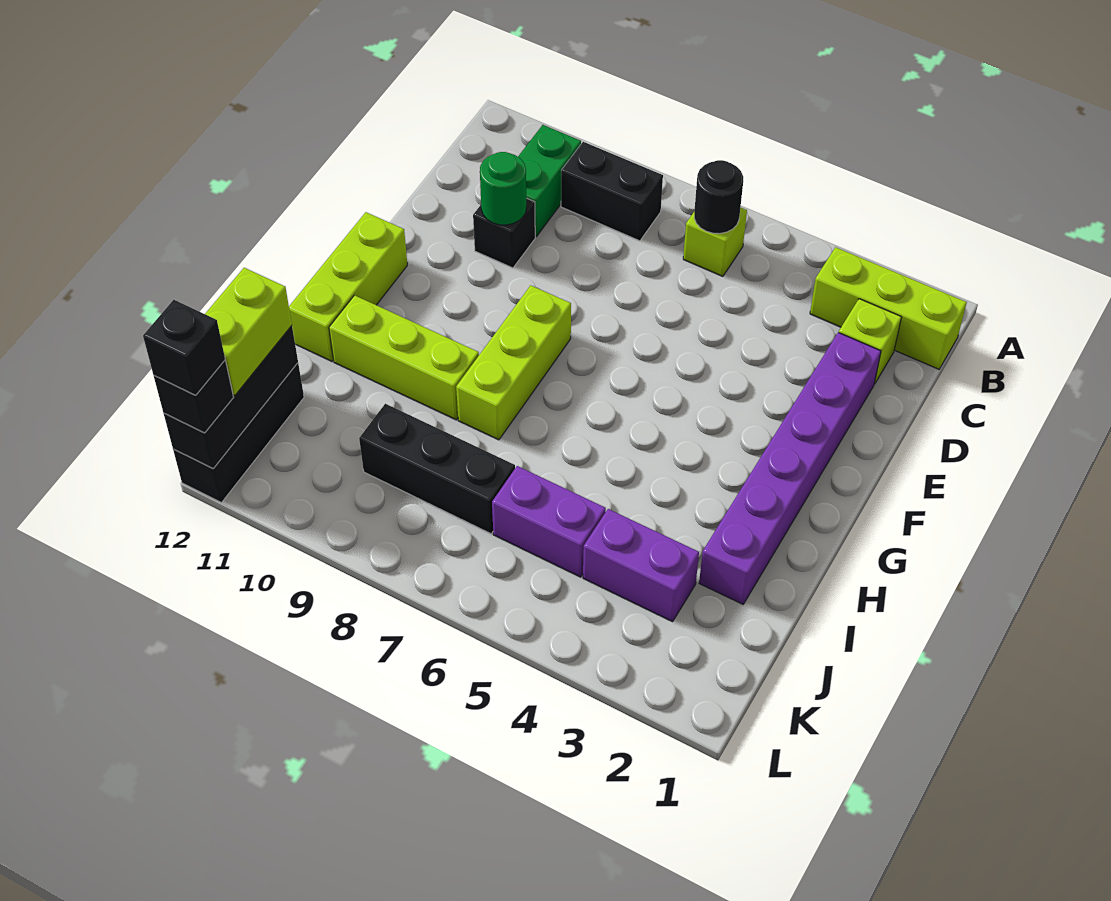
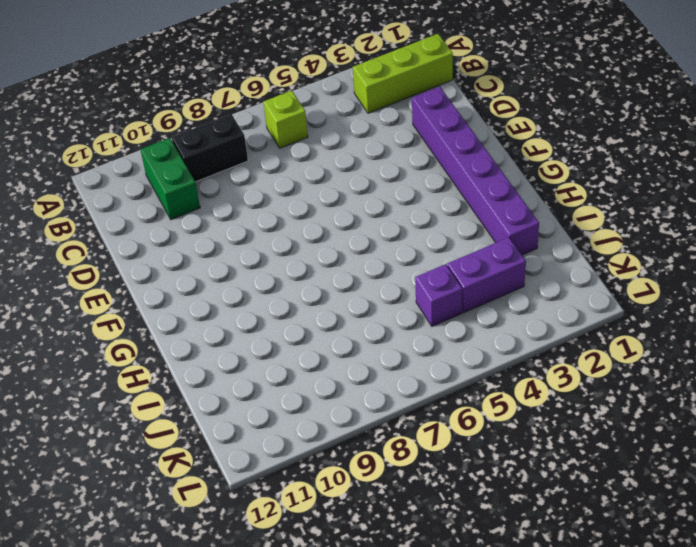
purple 1x1 brick [415,264,462,326] -> purple 1x2 brick [492,466,606,577]
none -> lime 1x1 brick [839,299,901,384]
none -> black 1x1 brick [473,198,535,268]
none -> lime 1x3 brick [456,285,571,440]

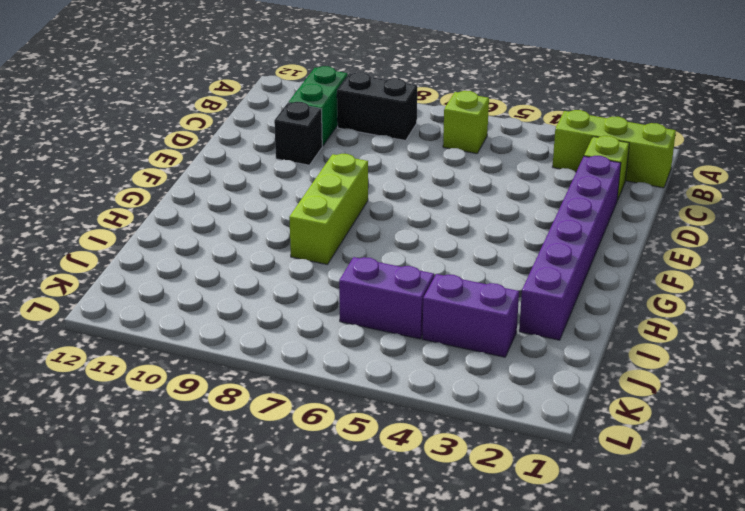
none -> lime 1x3 brick [289,212,407,361]
none -> lime 1x3 brick [329,295,479,420]
none -> black 1x3 brick [359,404,515,534]

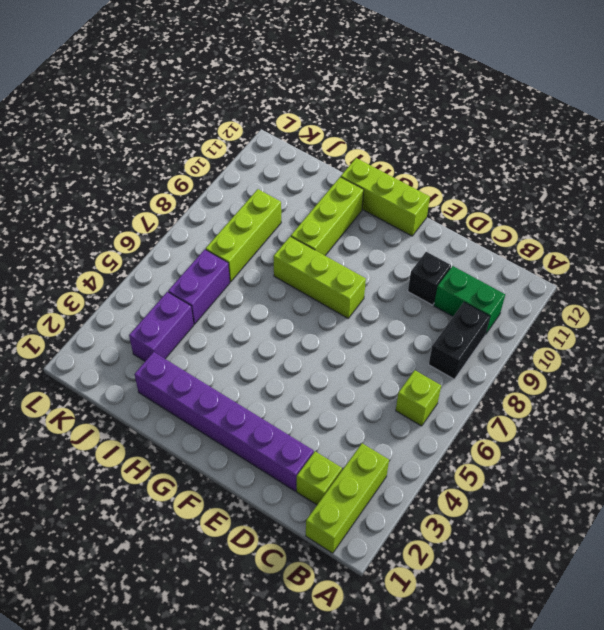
lime 1x3 brick [206,189,281,282] -> black 1x3 brick [359,404,515,534]
none -> black 1x3 brick [173,363,304,502]
none -> black 1x1 round brick [694,160,743,234]
none -> green 1x1 round brick [480,152,526,225]

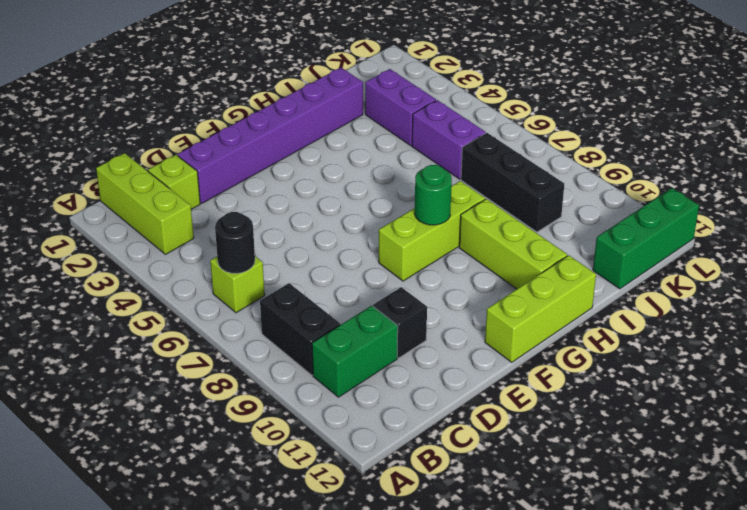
green 1x1 round brick [415,165,452,225] -> green 1x1 round brick moved to [480,152,526,225]
green 1x3 brick [593,188,699,289] -> black 1x3 brick [173,363,304,502]
none -> black 1x3 brick [164,326,298,469]
none -> lime 1x2 brick [205,268,292,395]
none -> black 1x1 brick [154,360,234,433]

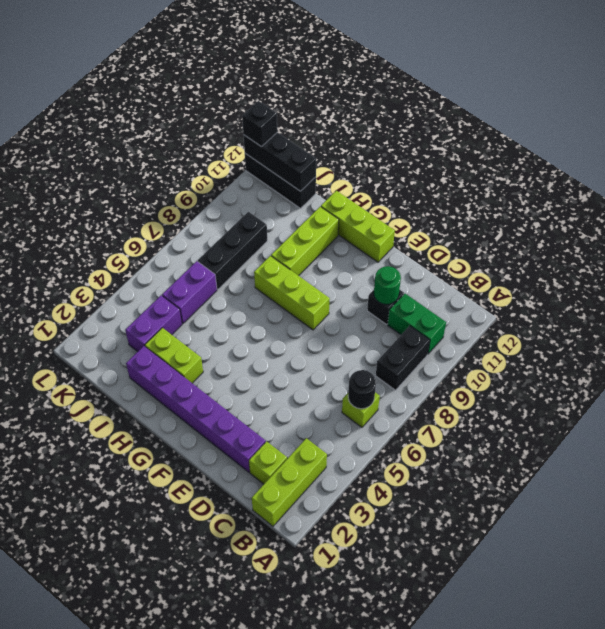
lime 1x2 brick [145,328,203,383] -> lime 1x2 brick moved to [205,268,292,395]
none -> black 1x1 brick [143,300,225,395]

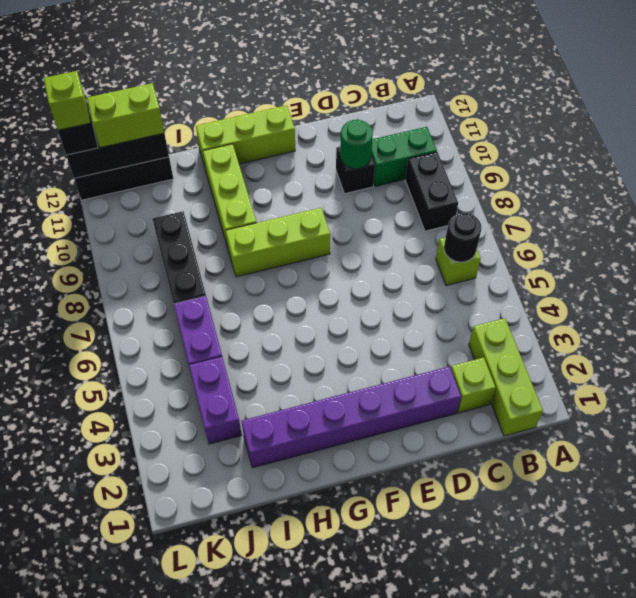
lime 1x1 brick [44,71,91,130] -> black 1x1 brick [143,300,225,395]

